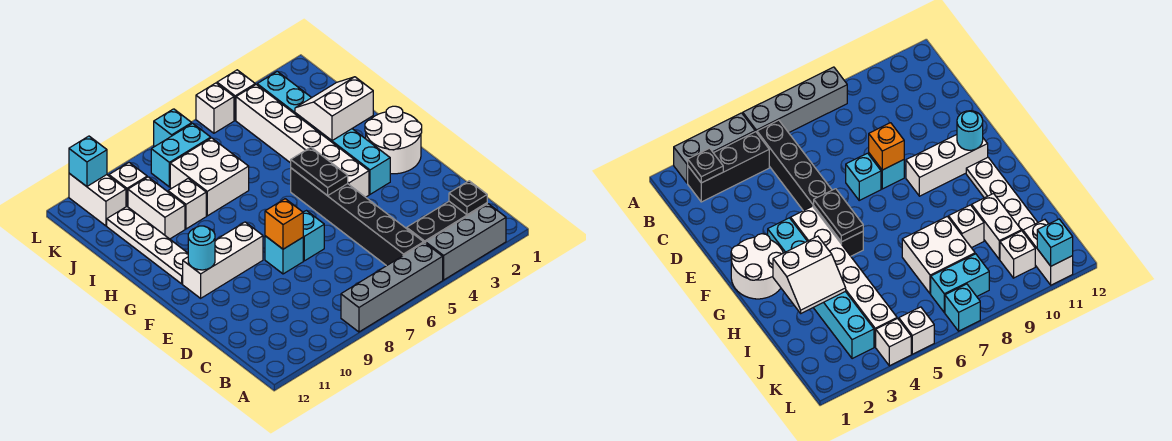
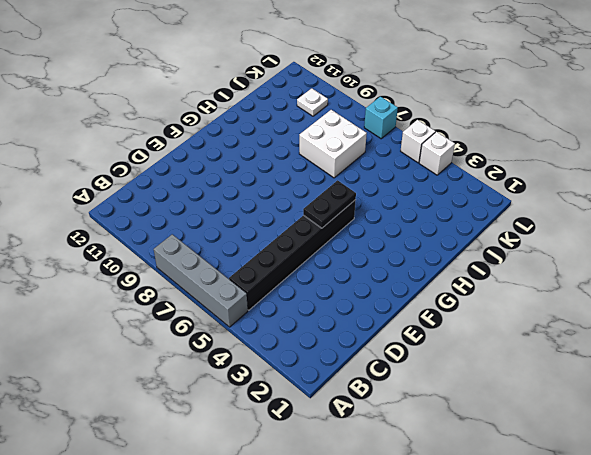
white 1x1 plate [297,88,328,116] -> white 1x1 brick [109,163,147,207]
none -> grey 1x3 brick [426,204,506,280]
none -> black 1x3 brick [406,201,487,243]
none -> cyan 1x1 brick [303,211,324,261]

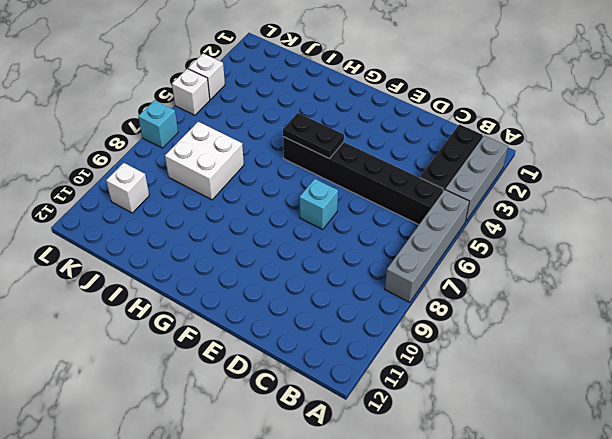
none -> cyan 1x1 brick [265,236,303,274]
none -> white 2x2 round brick [365,106,422,174]
none -> cyan 1x6 brick [257,71,390,194]

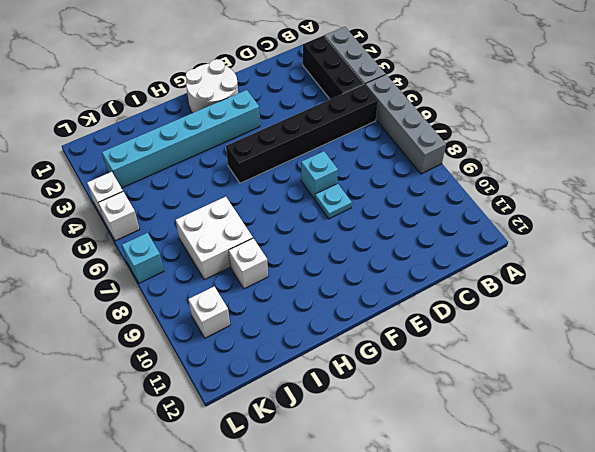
cyan 1x1 plate [315,184,352,219] -> cyan 1x1 brick [265,236,303,274]
none -> white 1x6 brick [236,85,369,197]
none -> white 1x3 brick [183,222,263,298]
none -> white 1x4 plate [107,207,188,284]

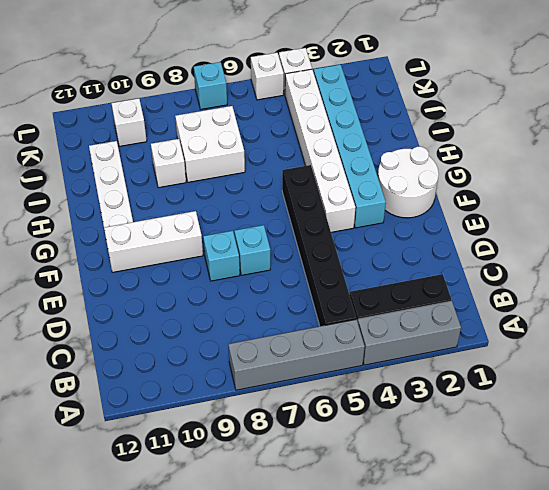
none -> white 1x2 brick [128,177,185,239]
none -> cyan 1x2 brick [151,123,211,187]
none -> white 1x2 brick [69,173,126,226]

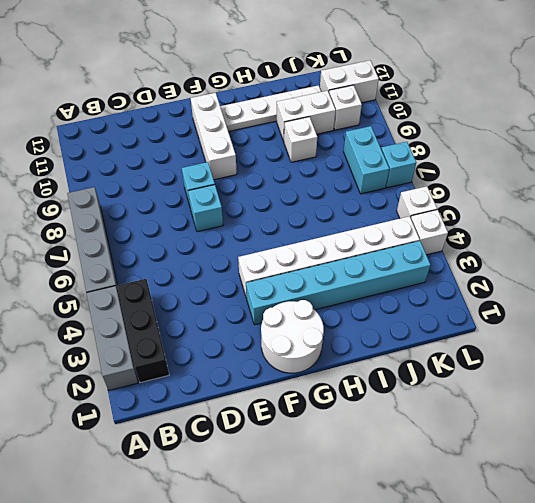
none -> black 1x6 brick [291,168,424,266]
none -> white 2x2 brick [170,138,249,216]
none -> black 1x1 plate [449,181,487,215]

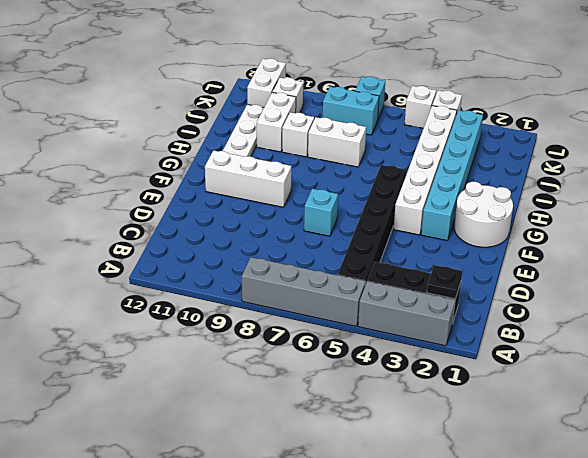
white 1x2 brick [308,117,366,167] -> white 2x2 brick [170,138,249,216]
none -> cyan 1x1 brick [265,236,303,274]
none -> orange 1x1 brick [265,199,303,249]
none -> black 1x2 plate [291,147,348,196]

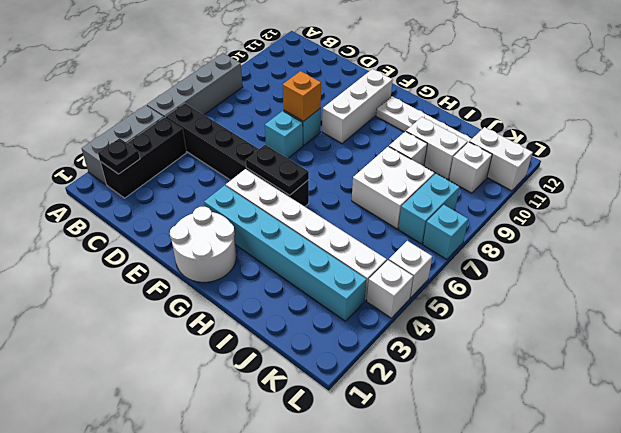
none -> cyan 1x1 round brick [188,226,215,270]
none -> white 2x2 slope [295,77,373,141]
none -> cyan 1x1 brick [69,136,107,186]

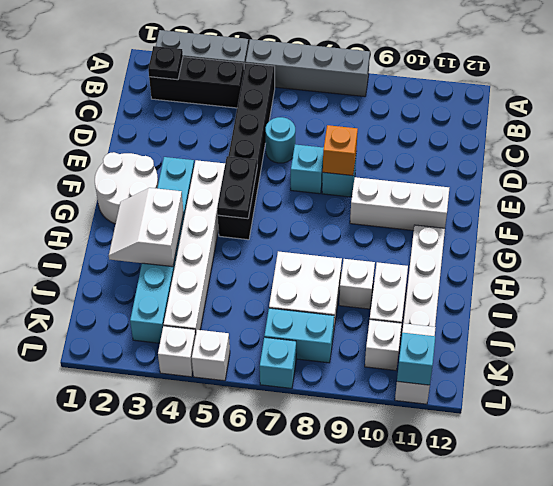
cyan 1x1 round brick [266,117,295,163] -> cyan 1x1 round brick moved to [188,226,215,270]
white 2x2 slope [109,188,184,267] -> white 2x2 slope turned to [295,77,373,141]

